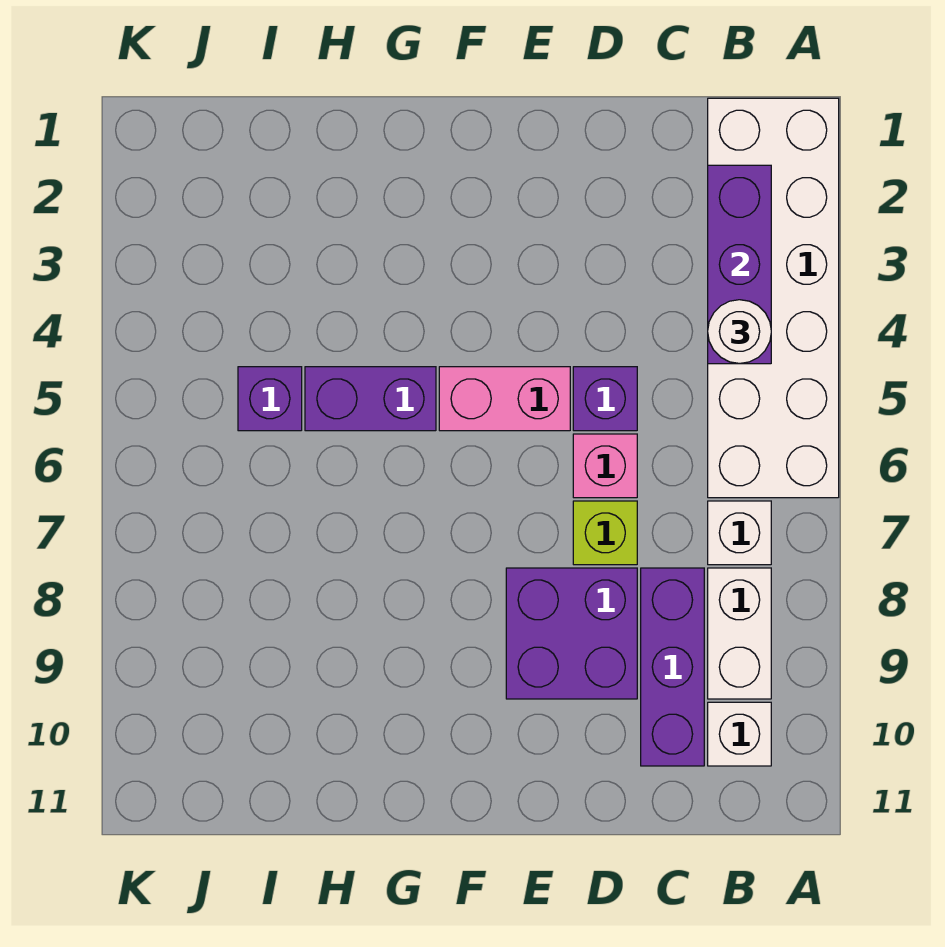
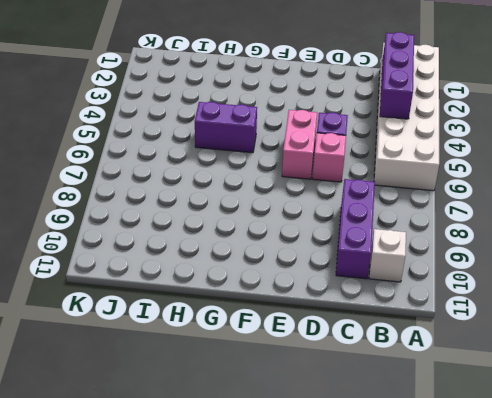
pink 1x2 brick [282,110,317,179] -> pink 1x2 brick turned to [439,367,570,431]
none -> white 1x1 brick [708,501,771,565]
none -> white 1x2 brick [708,568,771,699]
none -> lime 1x1 brick [573,501,637,565]

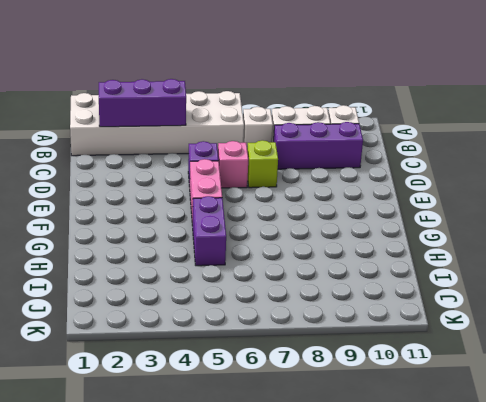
none -> purple 2x2 brick [506,568,637,699]
none -> purple 1x1 brick [238,367,302,431]
none -> white 1x1 round brick [708,300,771,364]

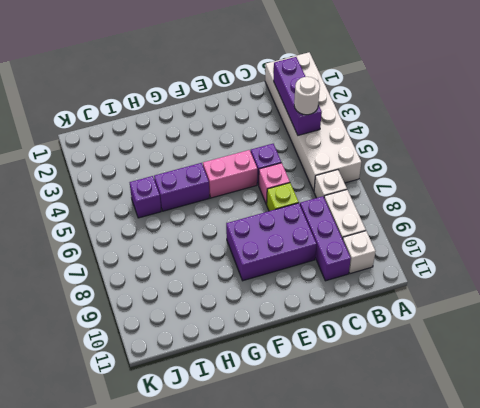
purple 2x3 brick [226,203,316,281] -> purple 2x2 brick [506,568,637,699]

